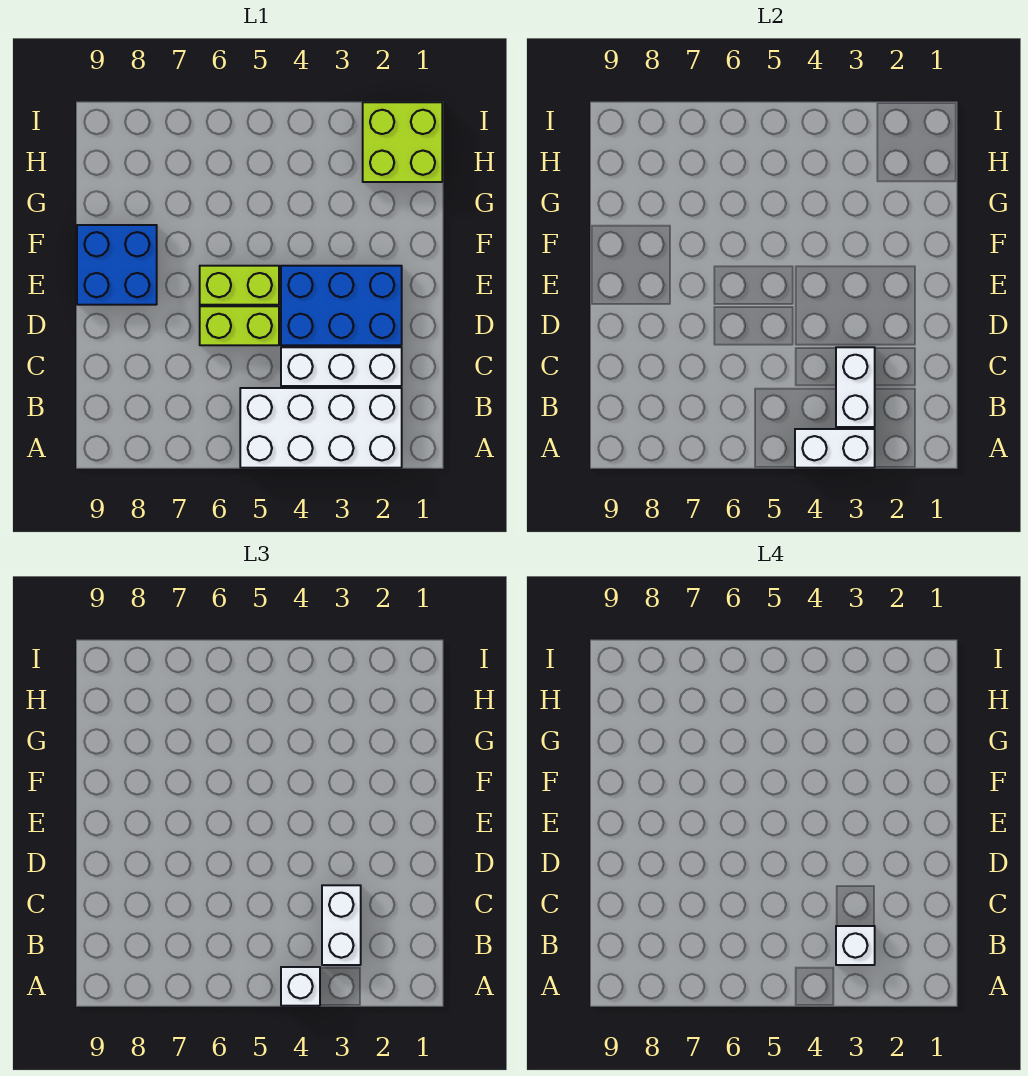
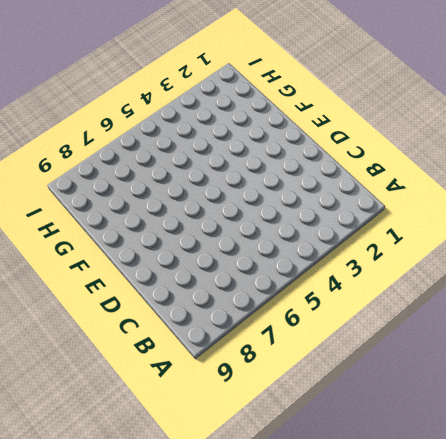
none -> white 2x4 brick [240,388,402,468]
none -> white 1x3 brick [281,347,402,386]
none -> blue 2x3 brick [281,266,402,345]

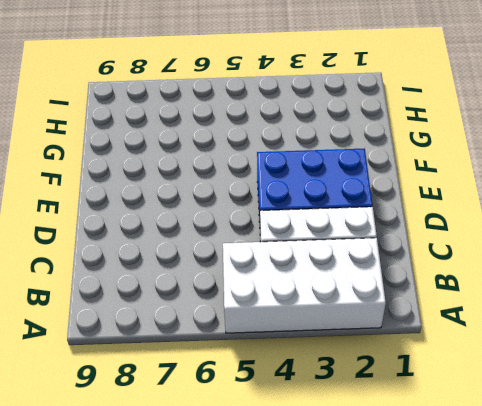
none -> lime 1x2 brick [200,306,279,345]
none -> lime 1x2 brick [200,266,279,305]
none -> blue 2x2 brick [77,225,157,305]

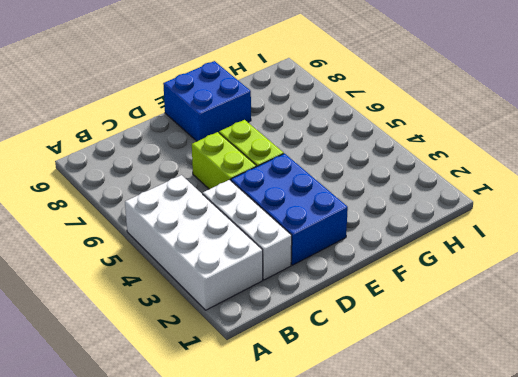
none -> lime 2x2 brick [363,102,442,182]
none -> white 1x2 brick [795,429,875,468]
none -> white 1x2 brick [836,347,875,427]

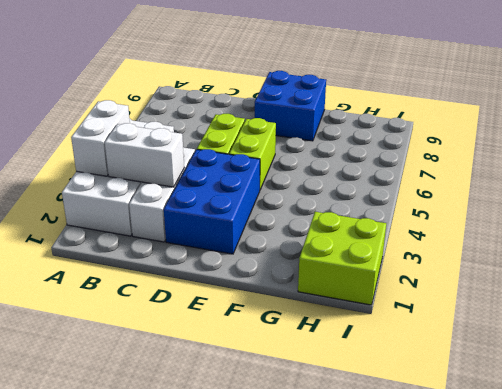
none -> white 1x1 brick [281,967,320,1006]
none -> white 1x2 brick [322,885,361,965]
none -> white 1x1 brick [836,926,875,965]

